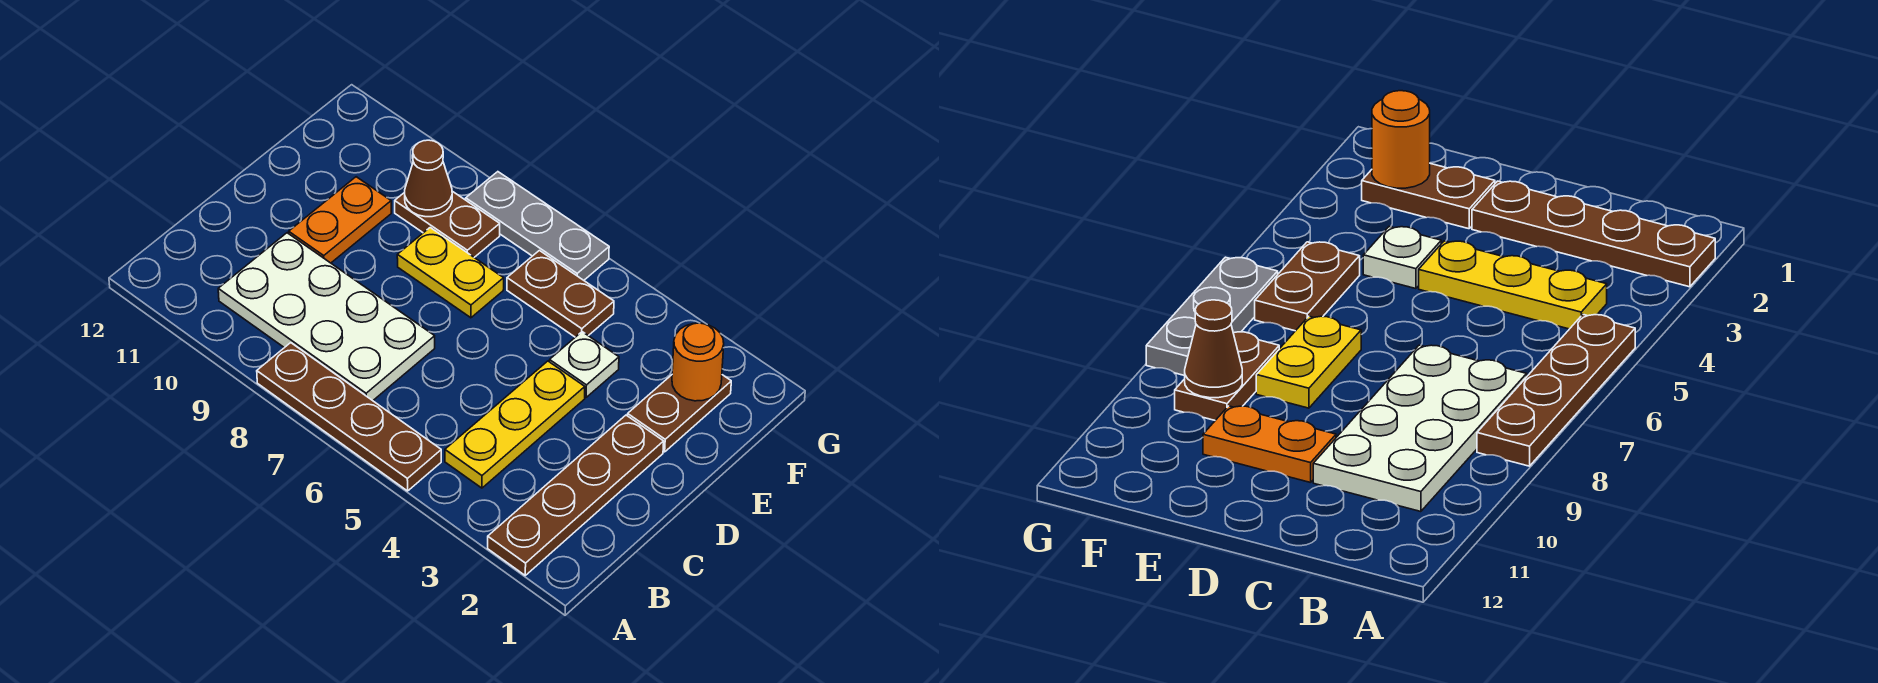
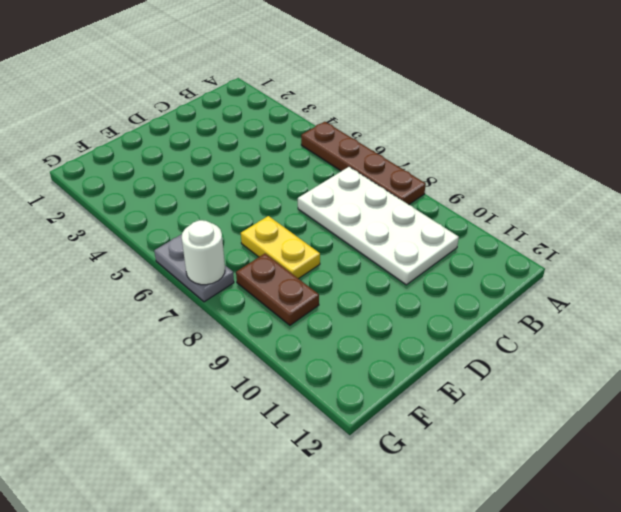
grey 1x2 plate [154,234,234,302] -> grey 1x3 plate [466,172,609,280]
white 1x1 round brick [182,220,225,285] -> none
none -> brown 1x4 plate [488,415,664,575]
none -> yellow 1x3 plate [445,361,585,488]
none -> orange 1x2 plate [289,177,391,263]

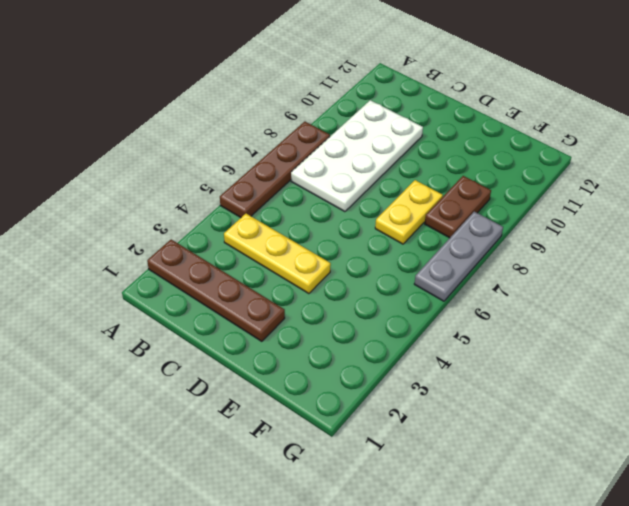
none -> orange 1x2 plate [289,177,391,263]
none -> brown 1x2 plate [628,375,731,452]
none -> white 1x1 plate [549,332,619,397]

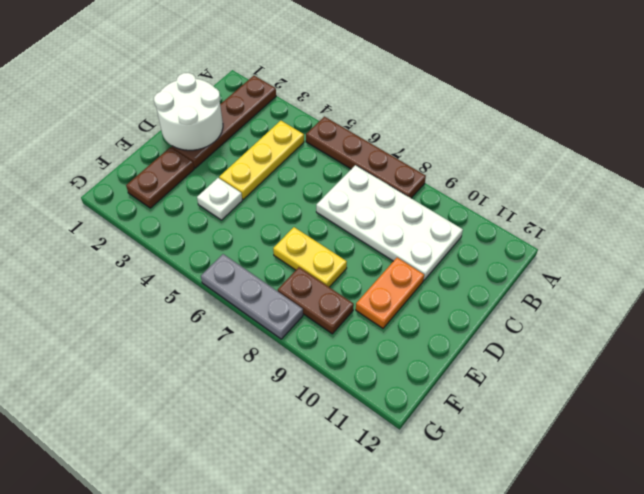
white 2x2 round brick [154,73,223,150] -> none
none -> brown 1x2 plate [507,251,614,337]
none -> orange 1x1 round brick [672,323,724,401]
none -> brown 1x1 cone [405,140,452,217]

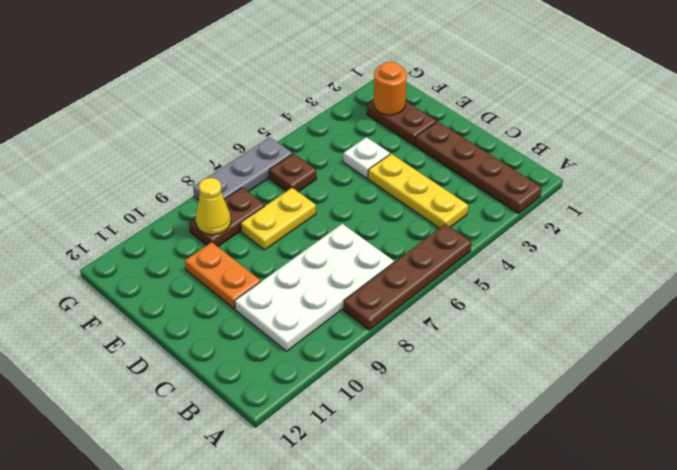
brown 1x1 plate [269,154,317,192] -> brown 1x2 plate [507,251,614,337]
yellow 1x1 cone [196,178,231,235] -> brown 1x1 cone [405,140,452,217]

